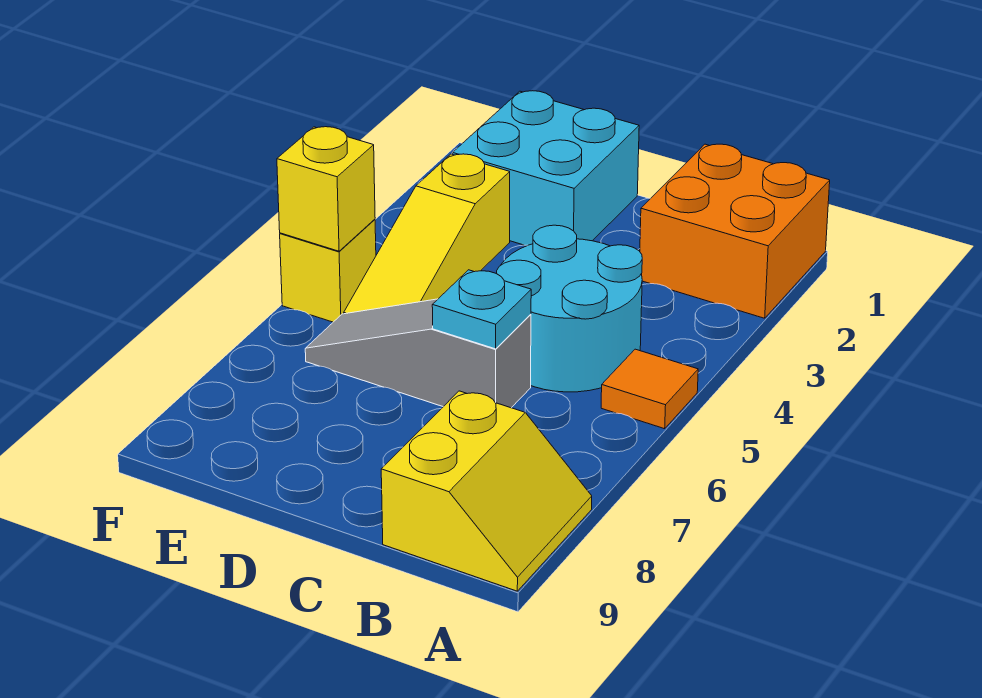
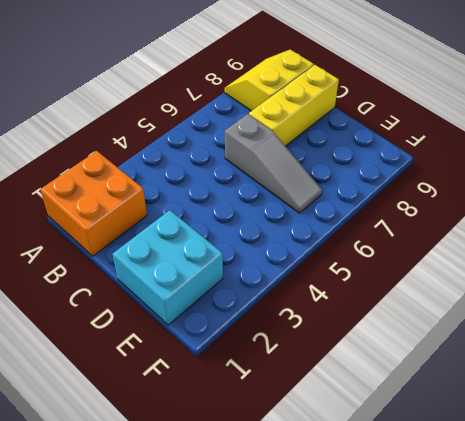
yellow 1x3 brick [249,65,339,146] -> none
none -> orange 1x1 tile [601,349,698,429]
none -> cyan 2x2 round brick [497,225,642,392]

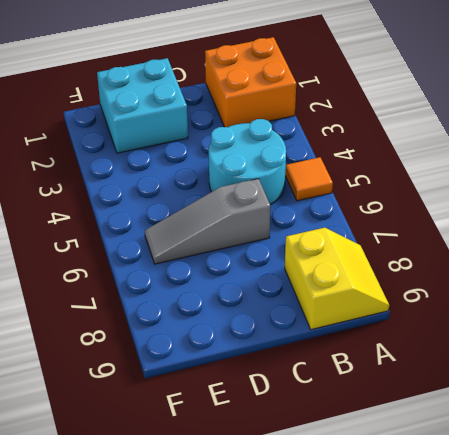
none -> yellow 1x3 slope [344,154,510,314]
none -> yellow 1x1 brick [280,219,376,322]

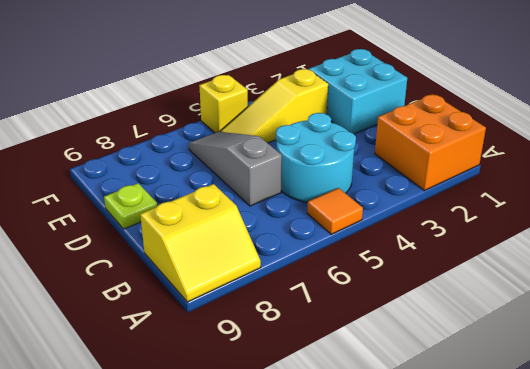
lime 1x1 plate [104,183,157,229] -> none
none -> cyan 1x1 plate [432,270,531,349]
none -> yellow 1x1 brick [277,127,375,251]

